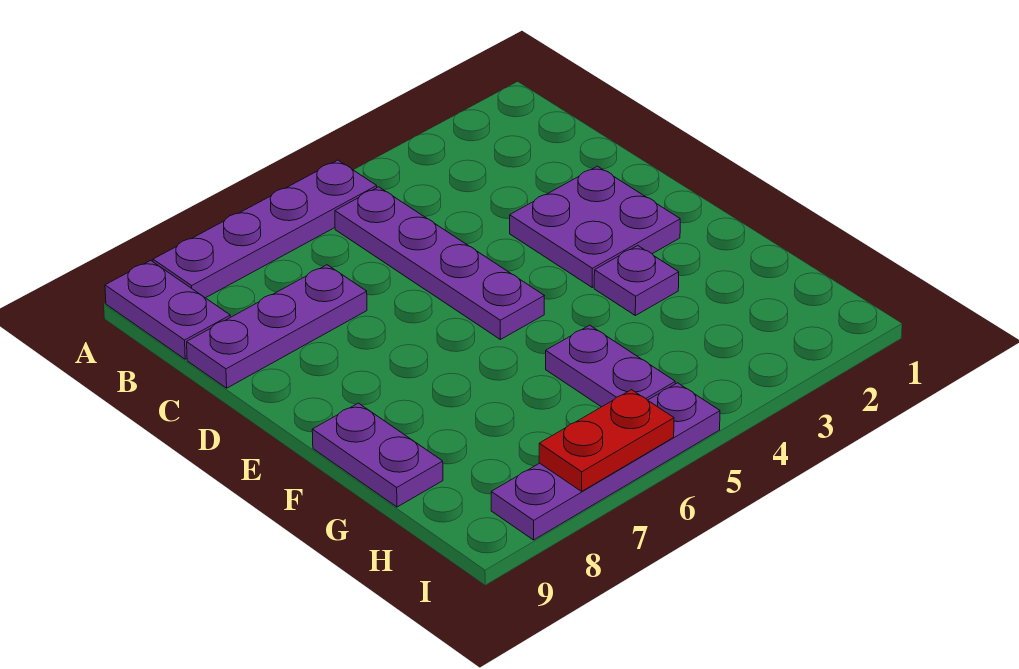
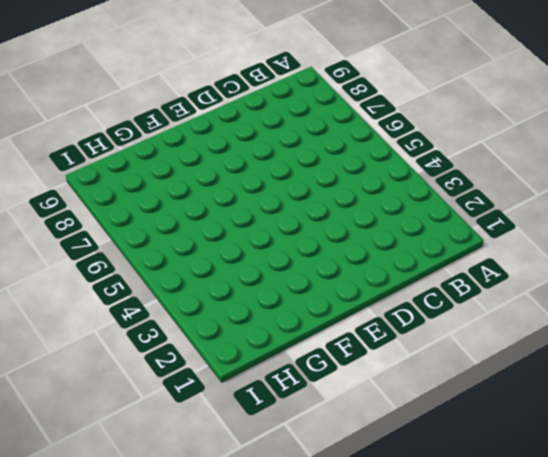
none -> purple 1x4 plate [153,160,377,298]
none -> purple 1x2 plate [105,261,230,359]

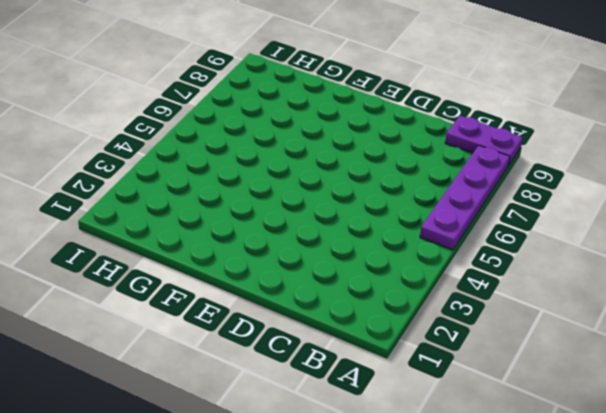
none -> purple 1x4 plate [335,187,544,340]
none -> purple 1x3 plate [187,265,367,388]

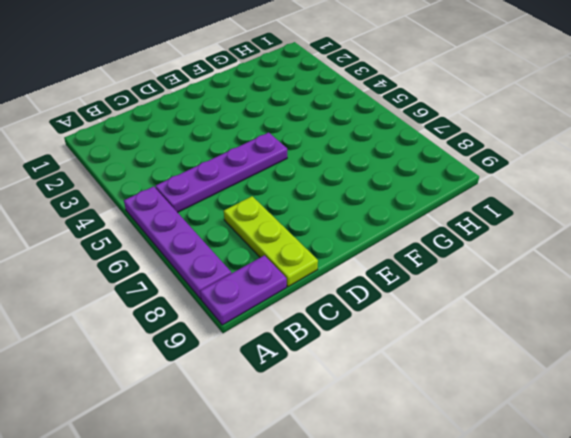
lime 1x3 plate [224,196,318,287] -> purple 1x3 plate [187,265,367,388]
none -> purple 2x2 plate [510,166,680,287]
none -> purple 1x1 plate [594,246,679,315]

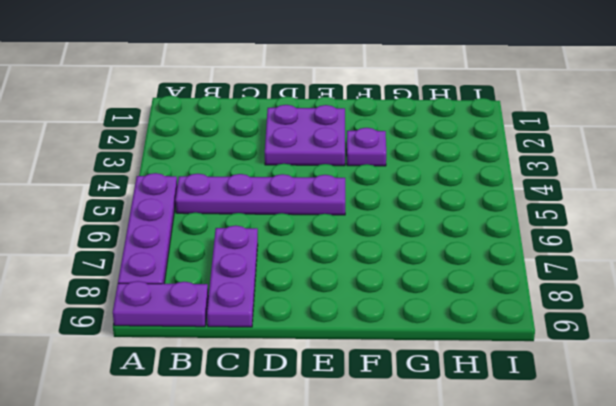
none -> purple 1x2 plate [312,403,443,507]
none -> purple 1x2 plate [546,325,675,407]

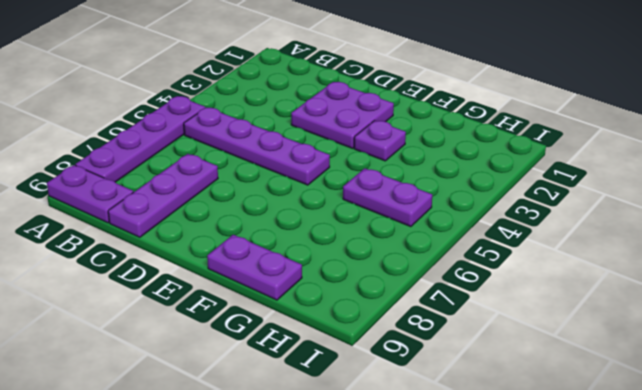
none -> purple 1x4 plate [491,383,720,540]
none -> red 1x2 plate [539,390,674,491]

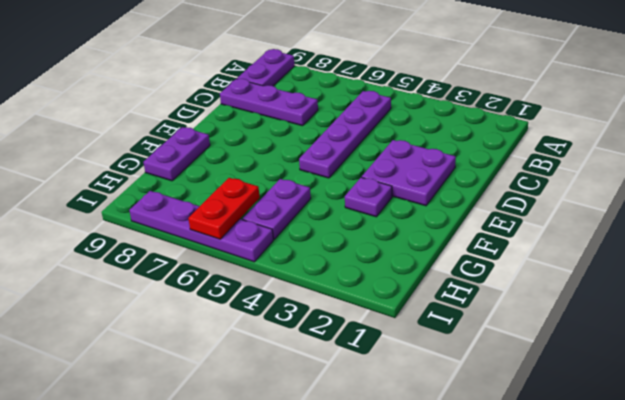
red 1x2 plate [188,178,260,239] -> red 1x2 plate turned to [539,390,674,491]
none -> purple 1x4 plate [153,160,377,298]

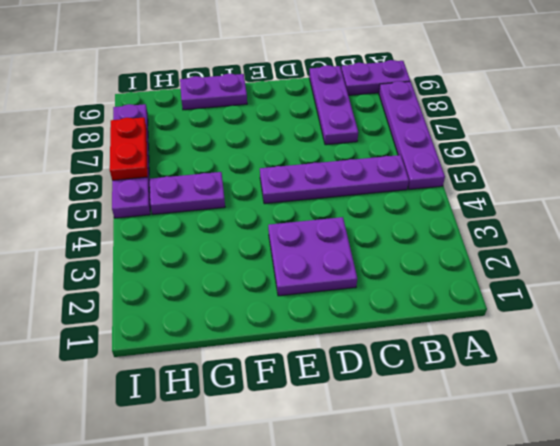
none -> purple 1x1 plate [594,246,679,315]

